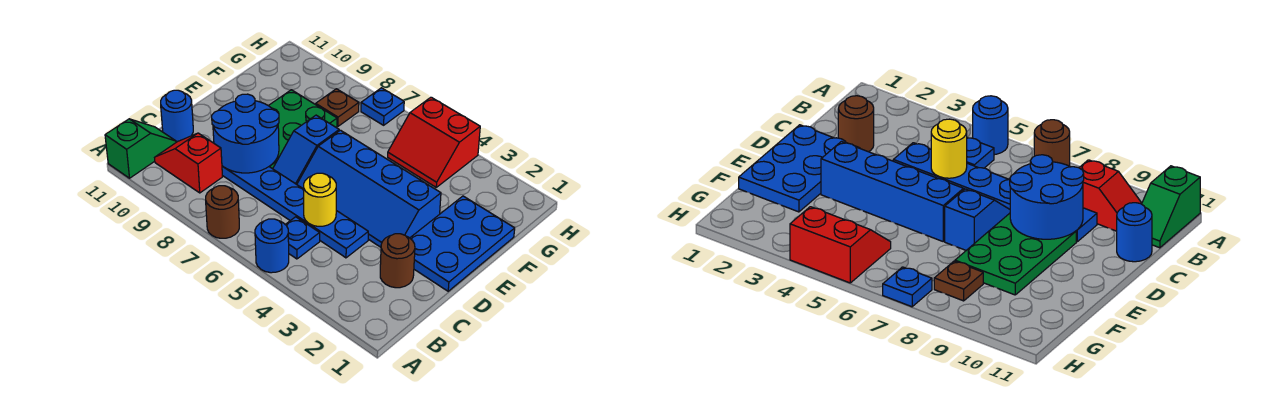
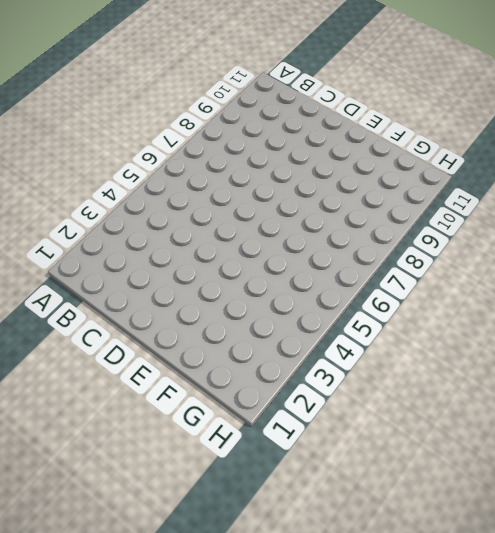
none -> blue 1x1 round brick [255,219,289,273]
none -> brown 1x1 round brick [206,186,239,238]
none -> green 1x2 slope [105,119,176,178]

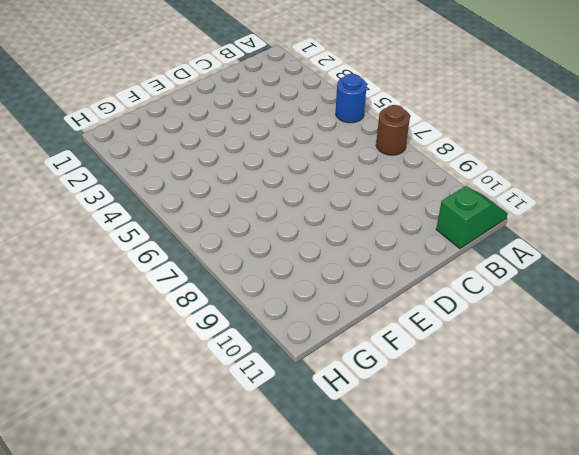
green 1x2 slope [436,186,508,249] -> green 1x2 slope turned to [105,119,176,178]
none -> blue 1x1 plate [285,217,320,259]
none -> red 1x2 slope [155,133,222,193]
none -> brown 1x1 round brick [380,234,415,288]

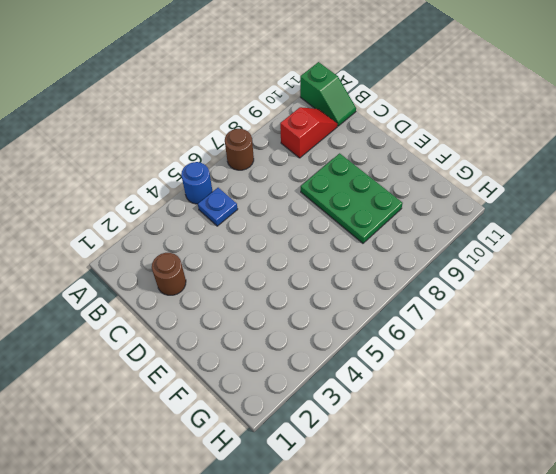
none -> blue 1x6 plate [222,166,368,258]
none -> blue 1x1 round brick [161,90,193,141]
none -> blue 2x3 plate [410,196,515,291]

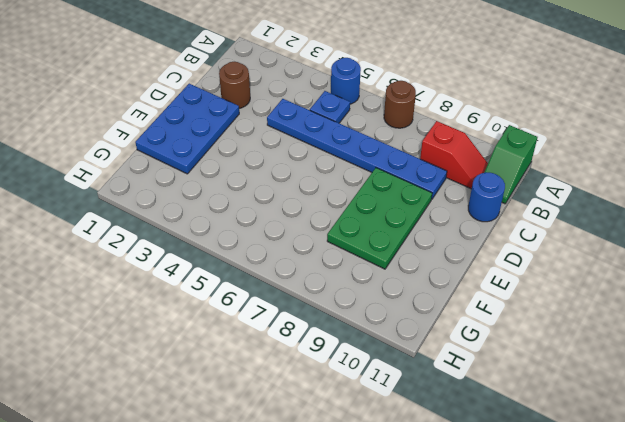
none -> blue 2x4 slope [297,130,441,247]
none -> blue 1x2 slope [273,115,339,184]
none -> red 2x2 slope [388,97,480,187]

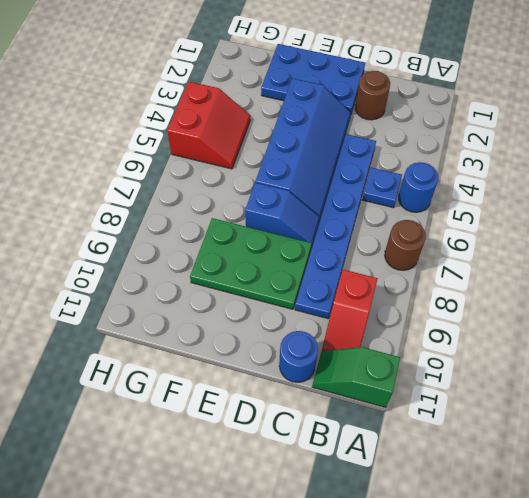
none -> brown 1x1 plate [316,89,359,126]
none -> blue 1x1 plate [361,88,404,125]
none -> yellow 1x1 round brick [304,173,336,226]

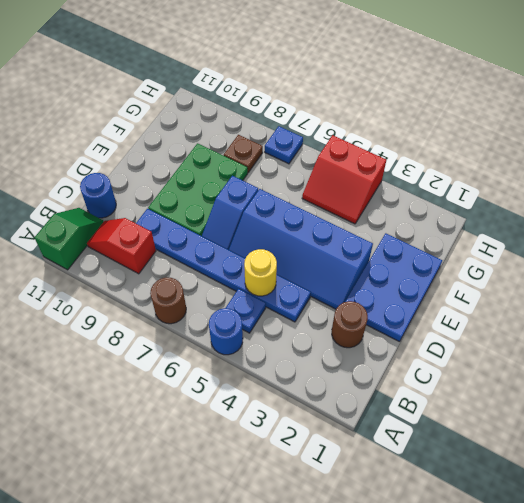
none -> blue 2x2 round brick [212,94,279,173]

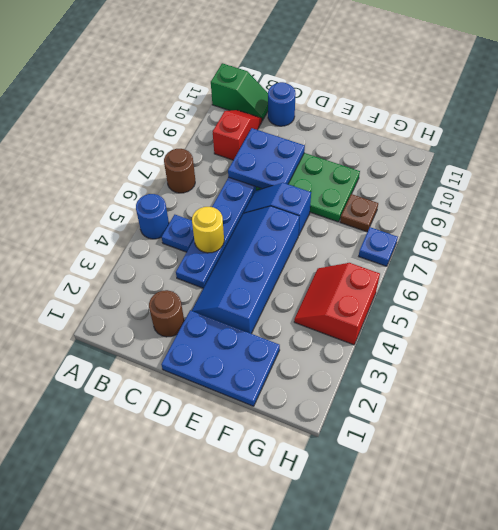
blue 2x2 plate [228,128,305,189] -> blue 2x2 round brick [212,94,279,173]

